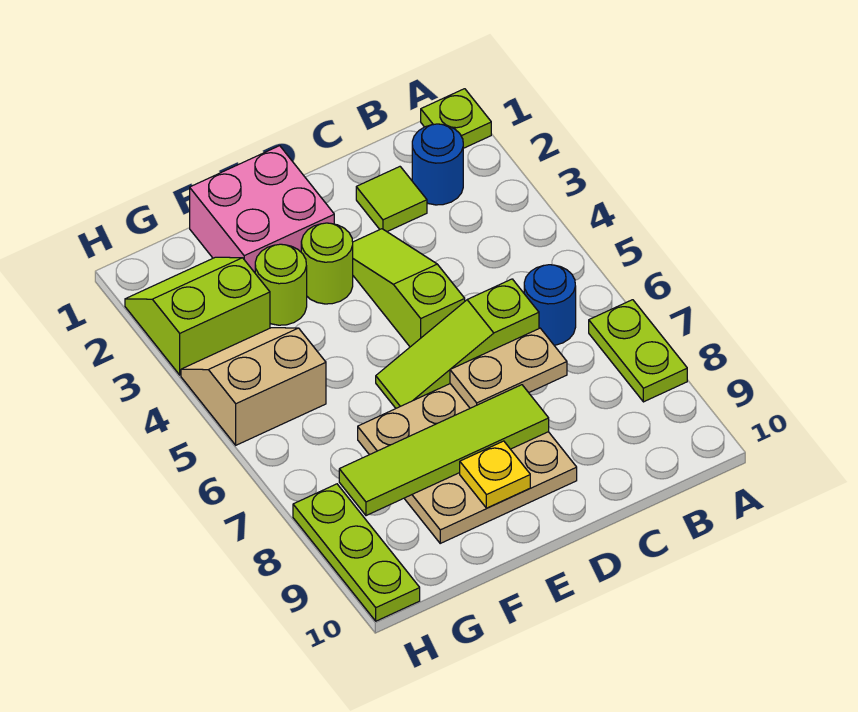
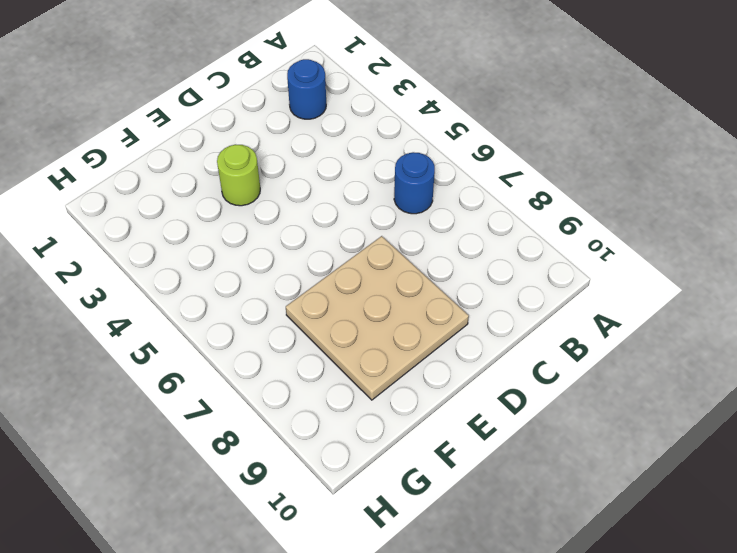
none -> lime 1x1 plate [421,89,491,148]
none -> lime 1x2 plate [589,300,687,402]
none -> lime 1x1 tile [356,167,427,231]

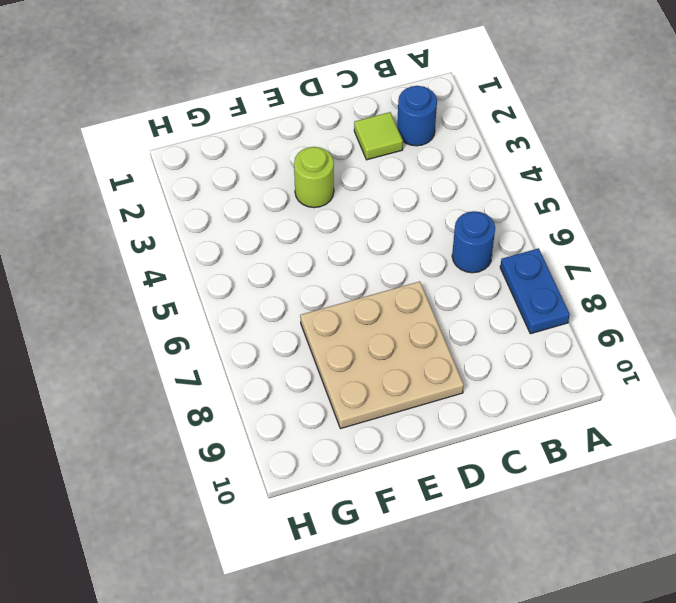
blue 1x2 plate [500,248,570,334] -> lime 1x2 plate [589,300,687,402]
none -> lime 1x1 plate [421,89,491,148]
none -> lime 1x3 slope [376,279,539,408]
none -> lime 1x3 slope [353,229,465,347]

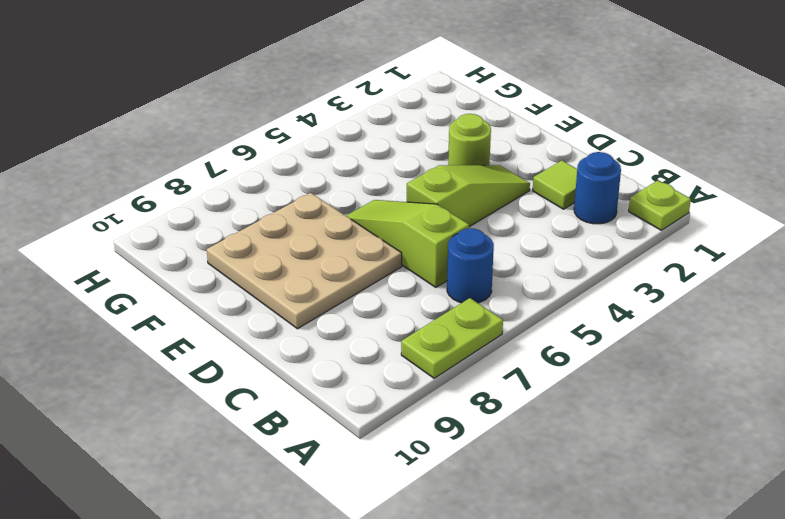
none -> pink 2x2 brick [190,146,334,273]
none -> lime 1x1 round brick [255,244,307,325]
none -> lime 2x2 slope [125,257,270,375]

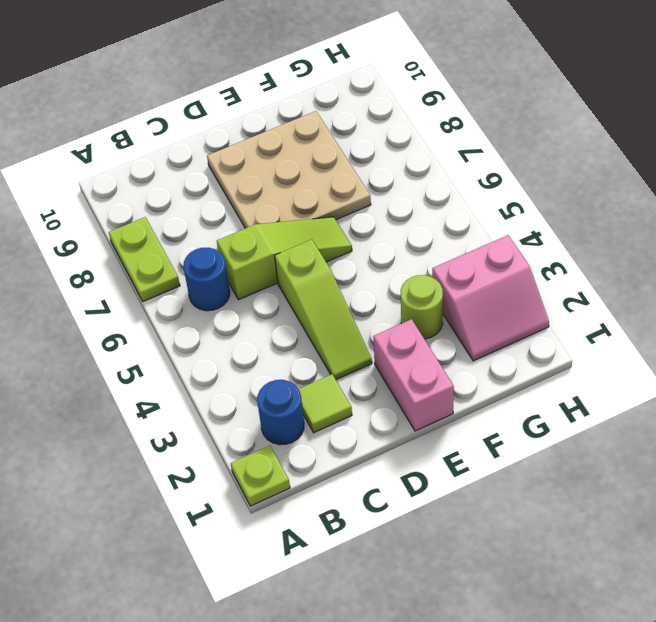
pink 1x2 brick [373,319,454,431] -> pink 2x2 brick [190,146,334,273]
pink 2x2 slope [432,235,549,361] -> lime 2x2 slope [125,257,270,375]
none -> lime 1x1 round brick [301,223,353,304]
none -> tan 2x2 slope [181,328,326,445]
none -> lime 1x3 plate [293,484,420,621]

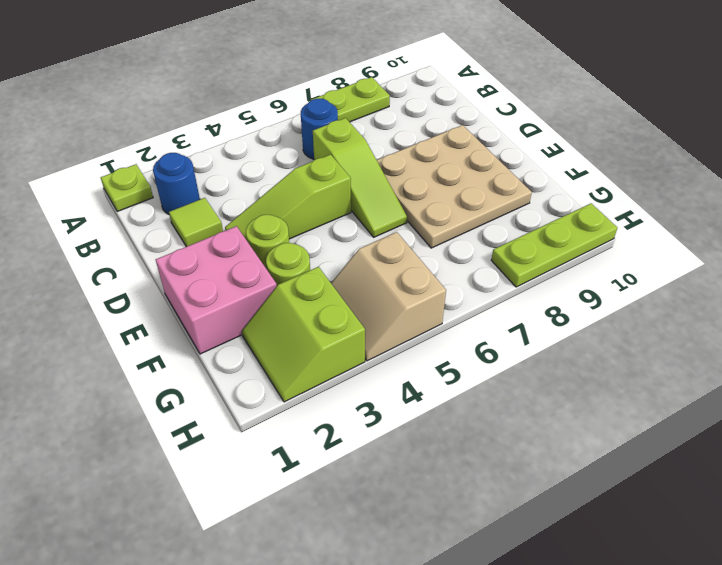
none -> tan 1x2 plate [450,328,567,408]
none -> lime 1x4 tile [339,385,549,516]
none -> yellow 1x1 plate [460,441,530,508]

